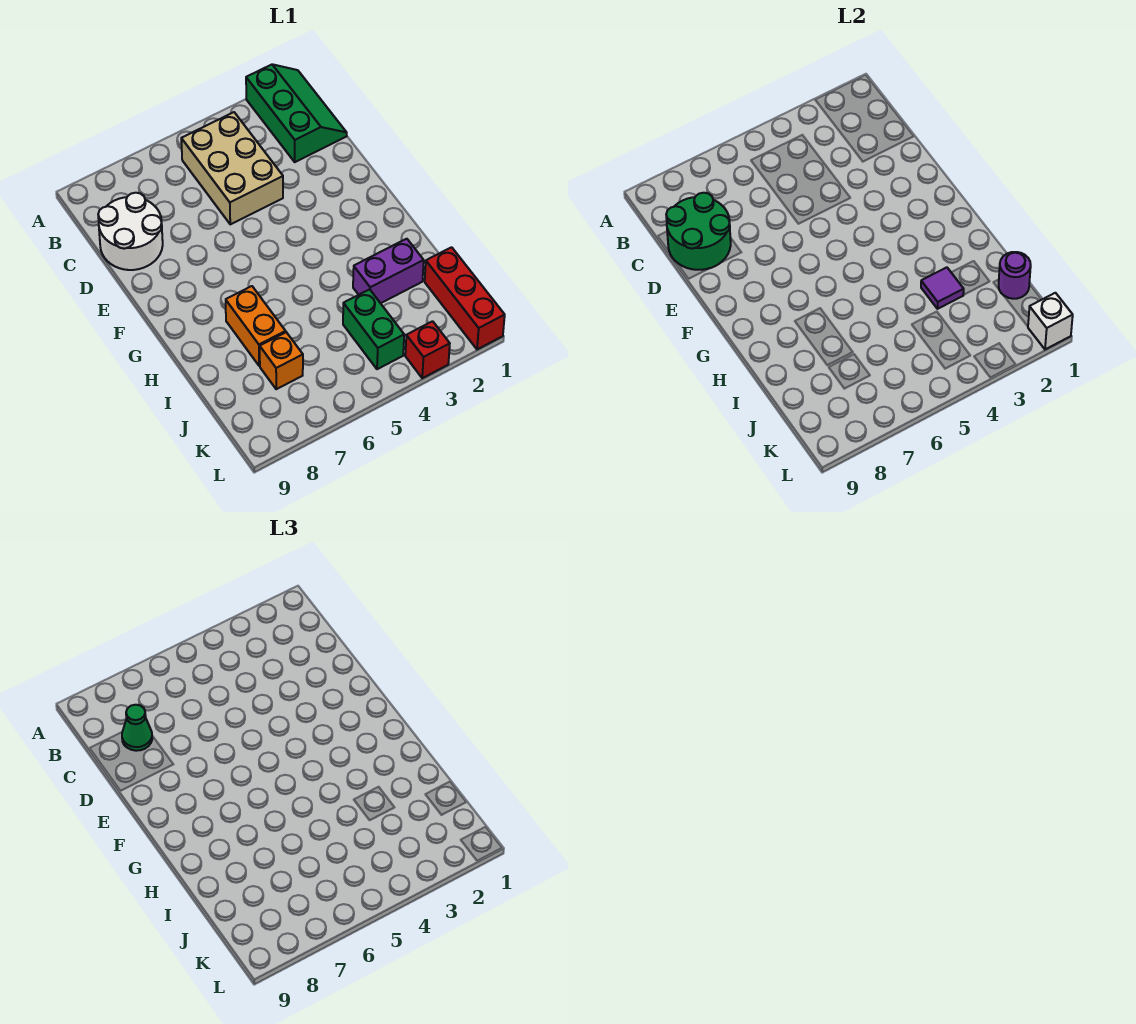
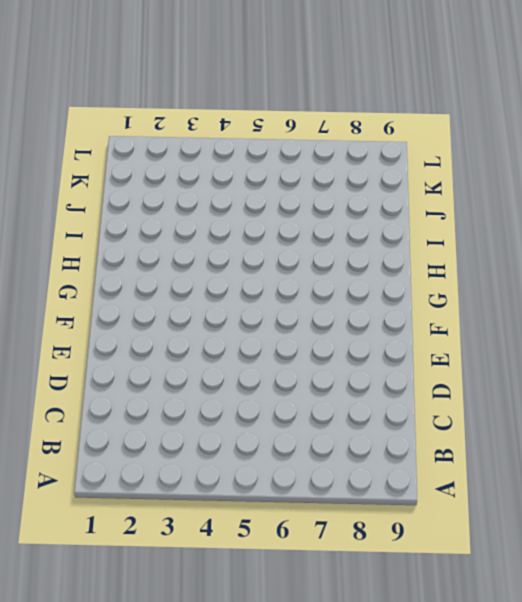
none -> green 2x3 slope [246,64,347,162]
none -> tan 2x3 brick [181,112,283,224]
none -> white 2x2 round brick [98,193,163,270]

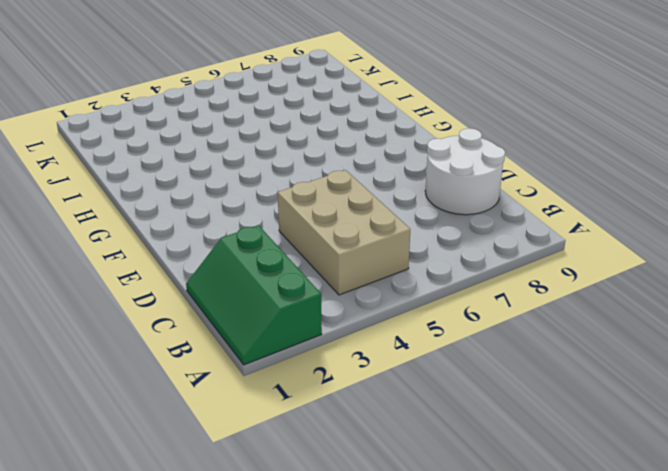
none -> orange 1x2 brick [226,286,286,366]
none -> purple 1x2 brick [353,239,424,303]
none -> red 1x3 brick [425,247,505,349]

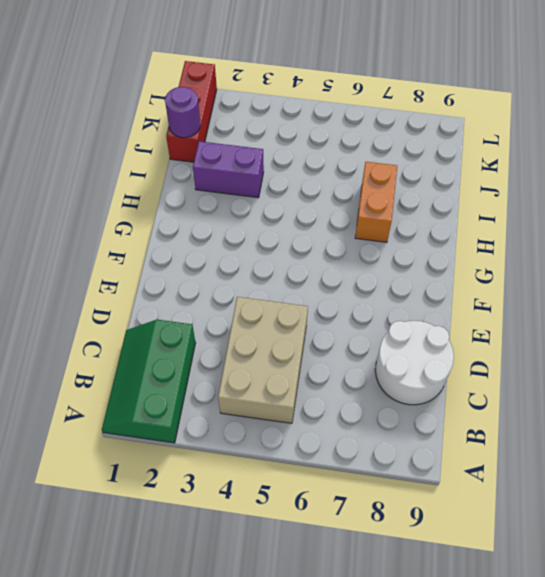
none -> green 1x2 brick [343,289,404,369]
none -> orange 1x1 brick [260,332,303,389]
none -> red 1x1 brick [405,321,450,378]

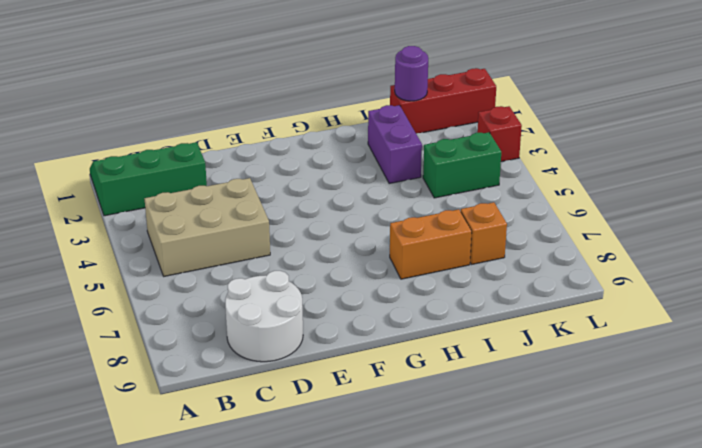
none -> green 2x2 round brick [666,193,731,270]
none -> purple 1x1 tile [921,267,964,309]
none -> white 1x1 brick [1028,293,1073,349]

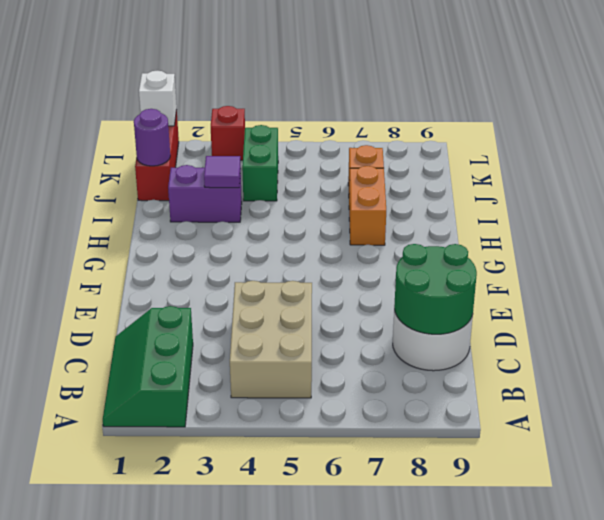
none -> green 1x1 cone [122,705,152,751]

